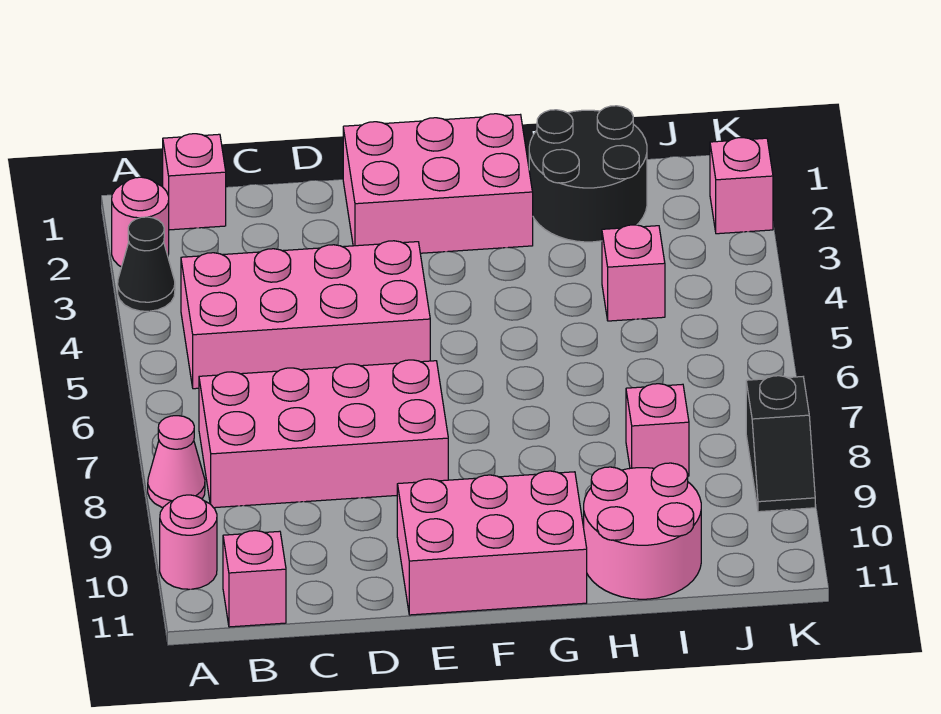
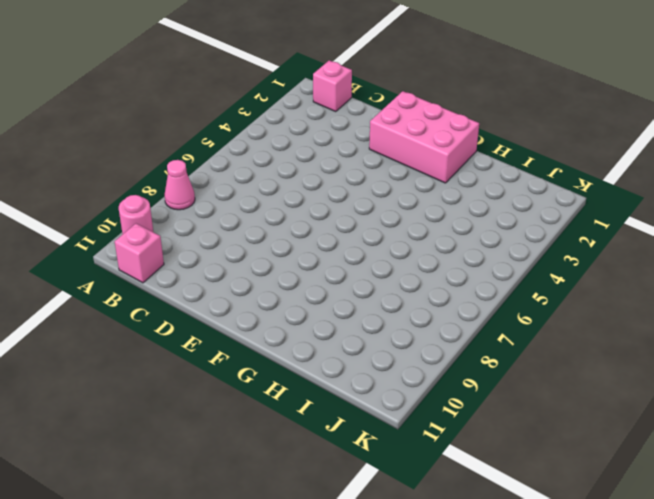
none -> pink 1x1 round brick [112,177,169,267]
none -> black 1x1 cone [118,217,175,311]
none -> pink 2x4 brick [181,241,430,389]

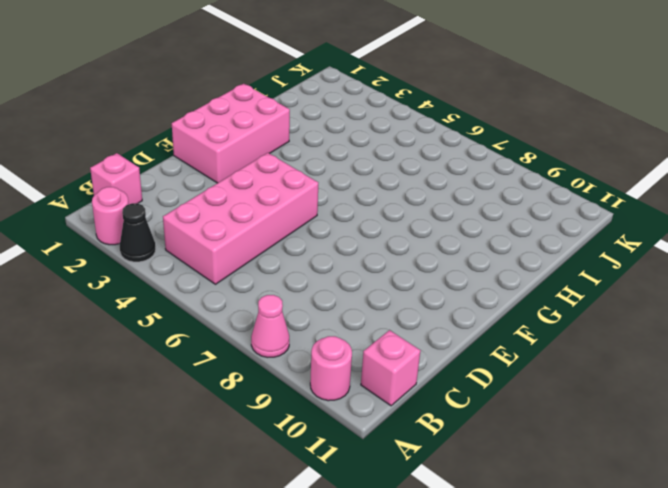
none -> pink 2x4 brick [199,360,448,508]
none -> pink 2x3 brick [397,471,587,615]
none -> black 2x2 round brick [529,106,647,242]

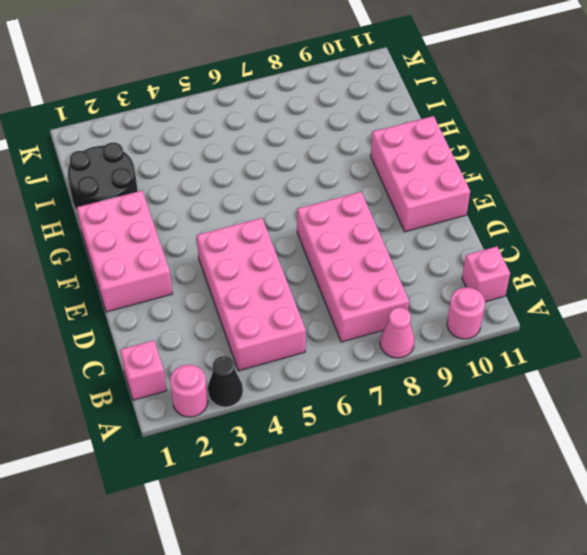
none -> pink 2x2 round brick [584,463,701,599]
none -> pink 1x1 brick [602,225,665,321]
none -> pink 1x1 brick [626,384,689,476]

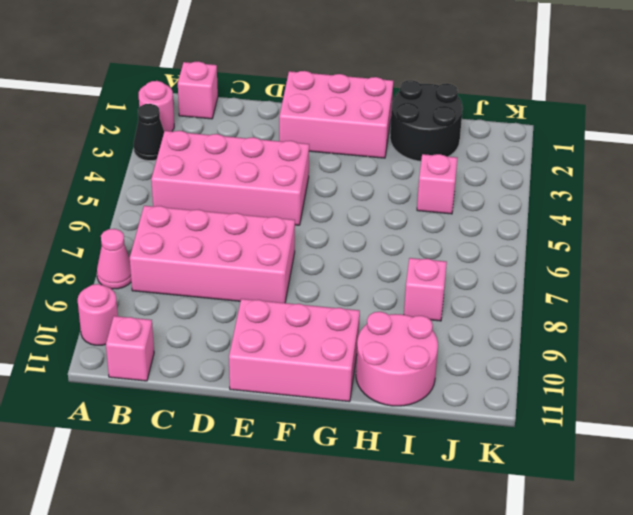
none -> pink 1x1 brick [710,138,773,234]
none -> black 1x2 slope [746,376,815,512]

